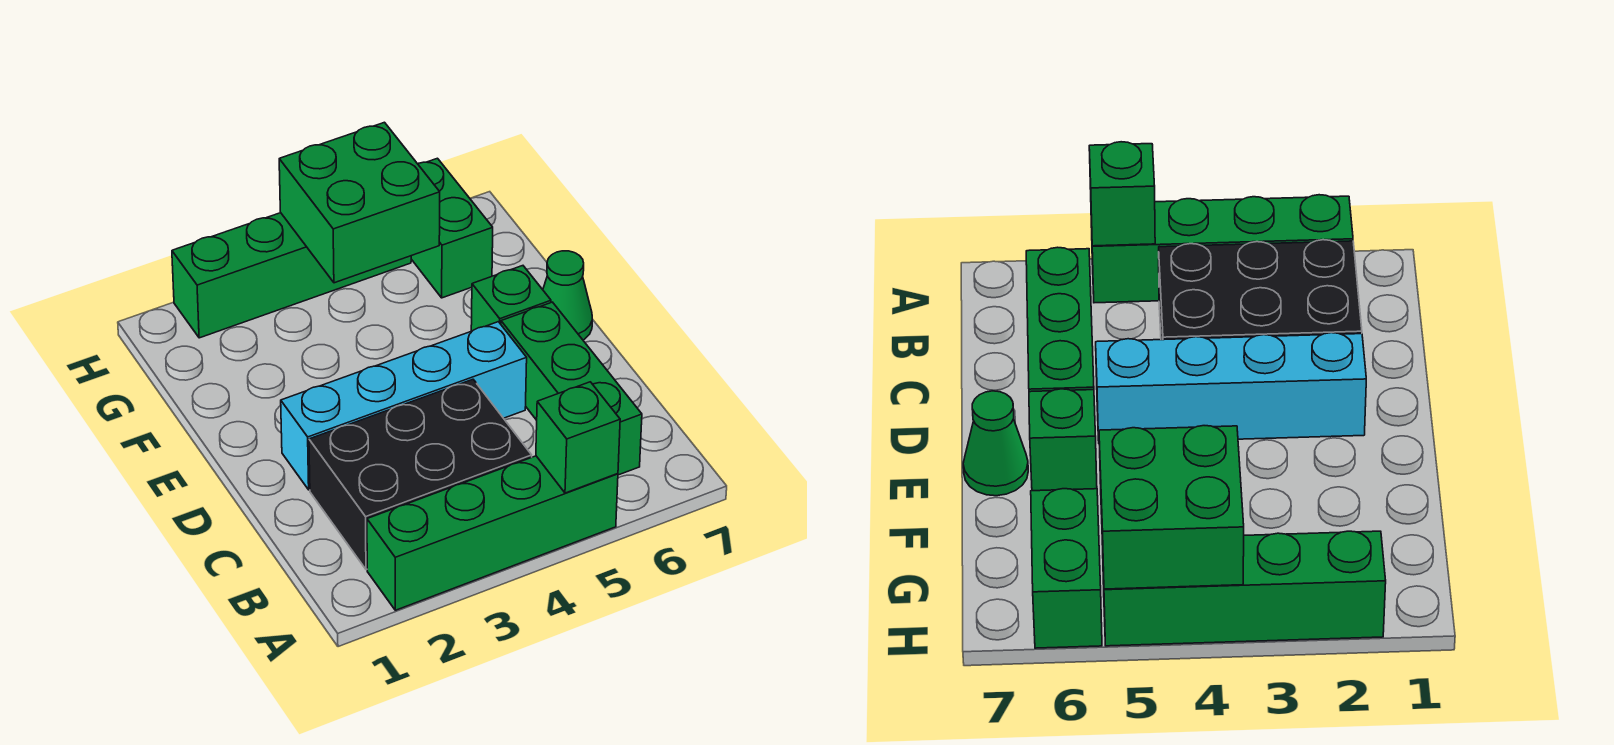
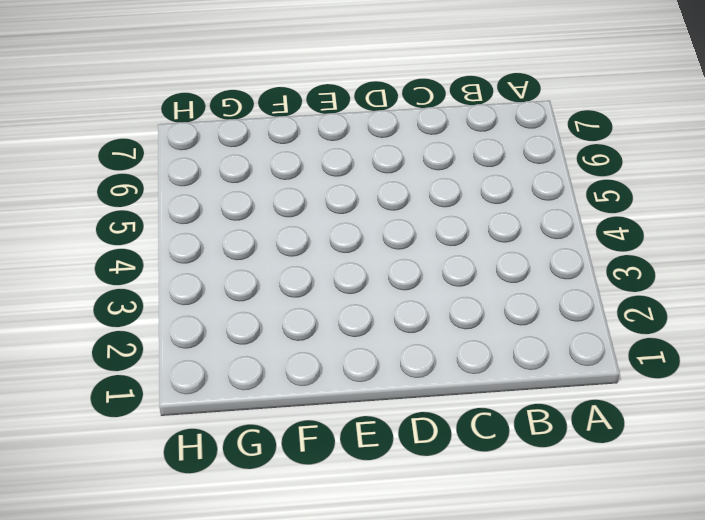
none -> green 1x4 brick [367,456,618,610]
none -> black 2x3 brick [309,379,532,570]

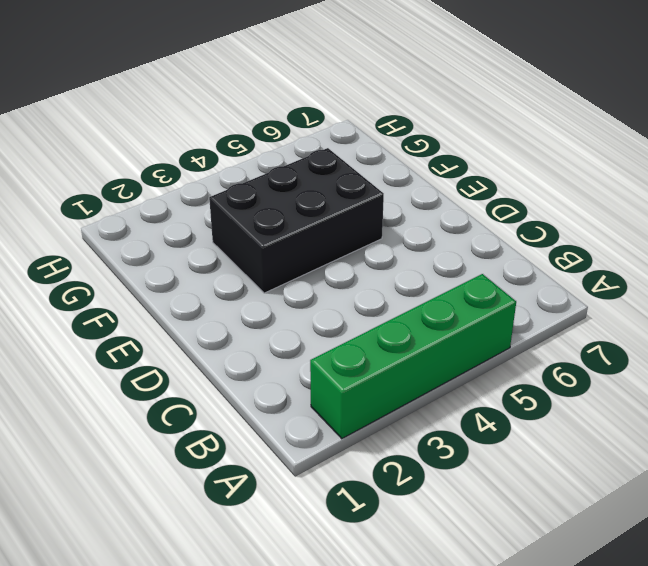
black 2x3 brick [209,148,384,293] -> black 2x3 brick moved to [309,379,532,570]
none -> green 1x3 brick [501,302,642,475]
none -> cyan 1x4 brick [281,322,527,490]

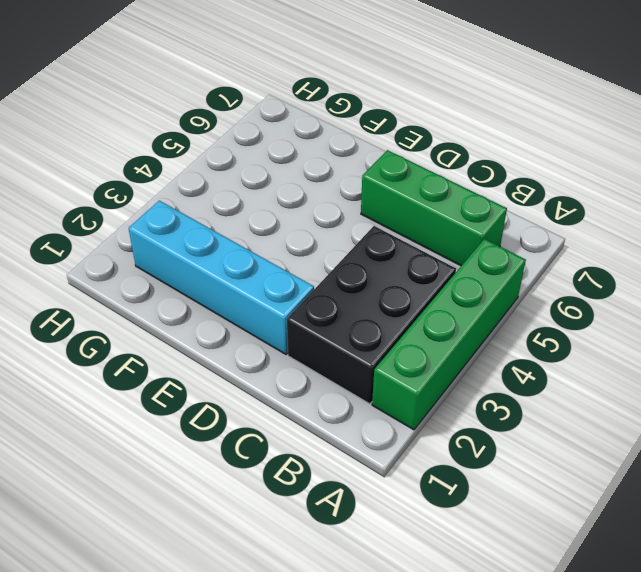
cyan 1x4 brick [129,201,314,354] -> cyan 1x4 brick turned to [281,322,527,490]
none -> green 1x1 brick [471,266,551,331]
none -> green 1x1 cone [543,251,592,340]

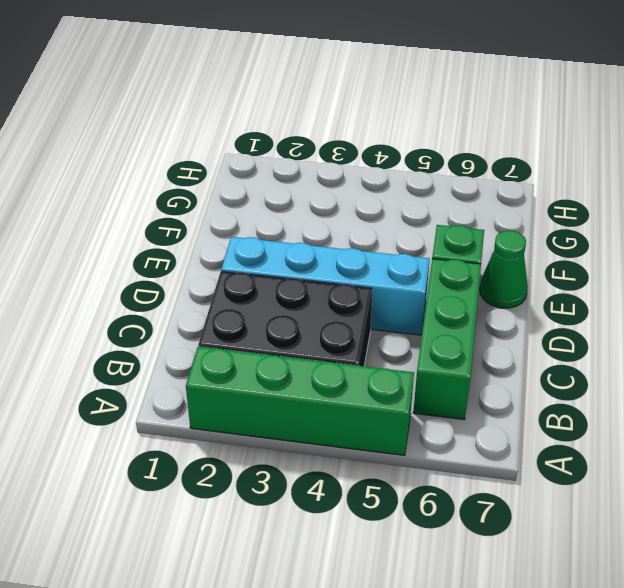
none -> green 1x2 brick [411,158,493,298]
none -> green 1x4 brick [172,213,411,338]

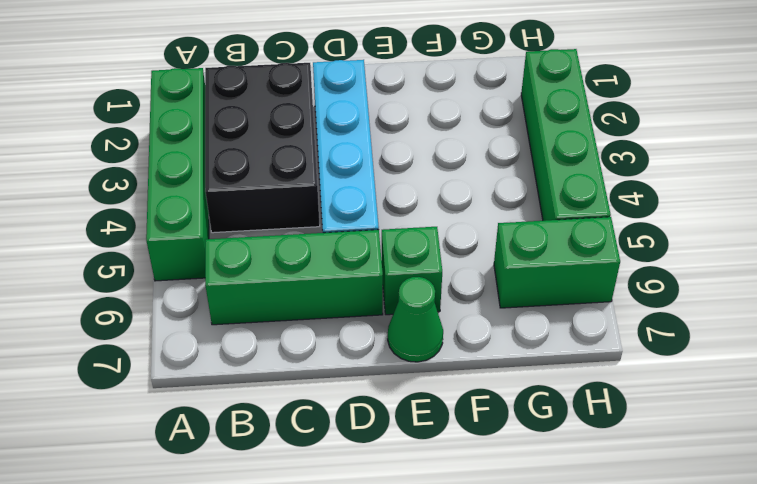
none -> green 1x1 brick [536,382,620,493]
none -> green 2x2 brick [279,122,440,283]

